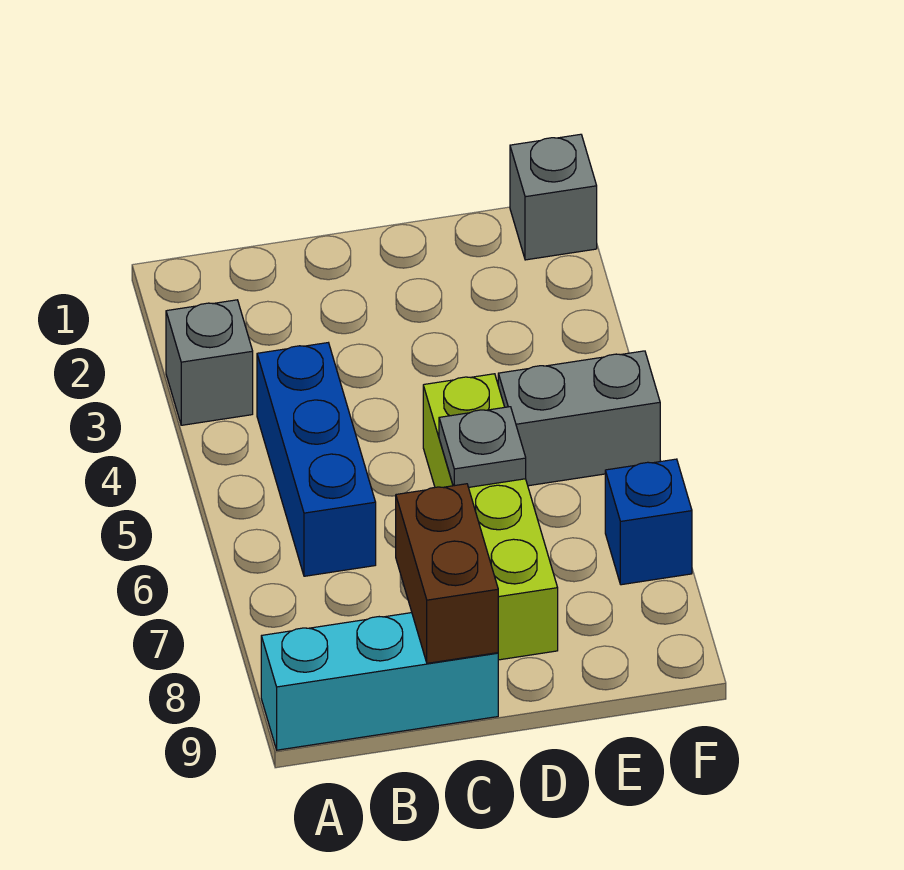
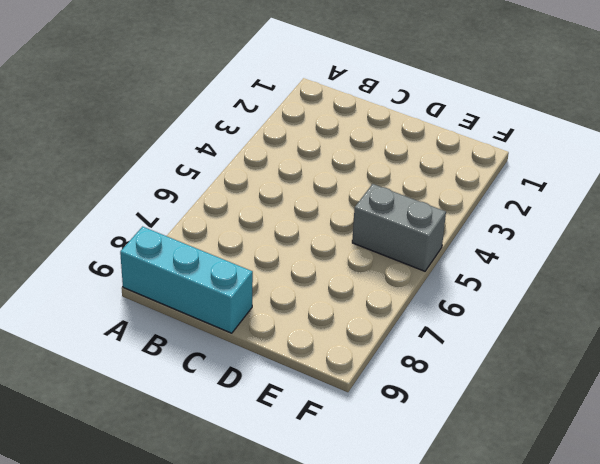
none -> grey 1x1 brick [166,300,253,425]
none -> blue 1x3 brick [257,343,376,576]

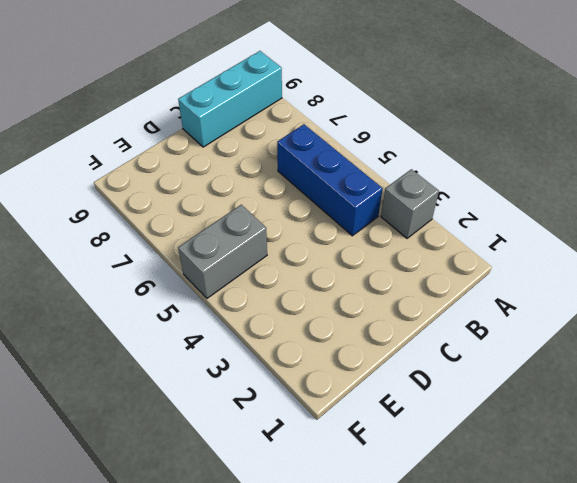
none -> lime 1x4 brick [423,374,558,660]
none -> grey 1x1 brick [510,134,597,260]

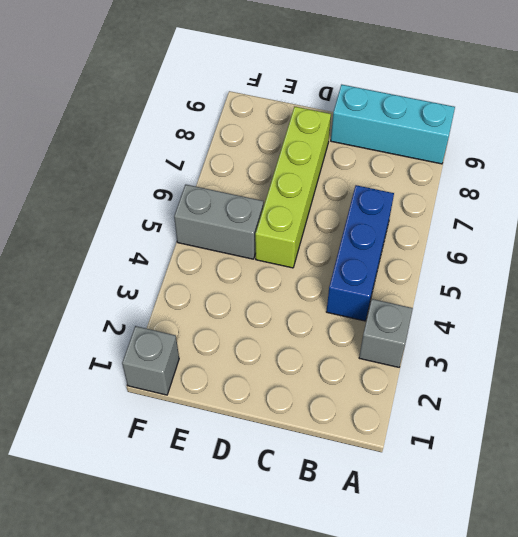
none -> blue 1x1 brick [605,459,692,585]
none -> brown 1x2 brick [396,484,498,663]

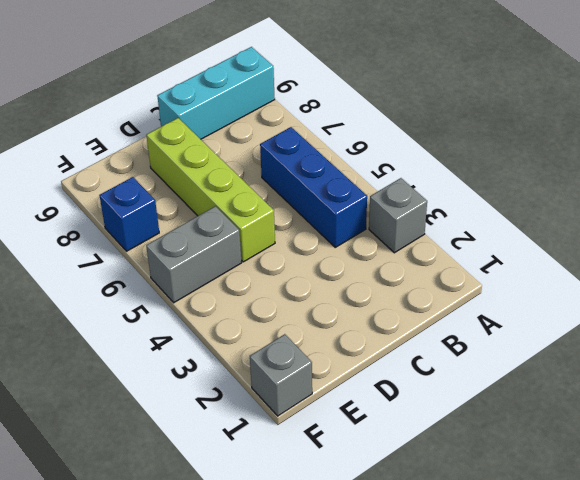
none -> brown 1x2 brick [396,484,498,663]
none -> grey 1x1 plate [439,407,526,487]

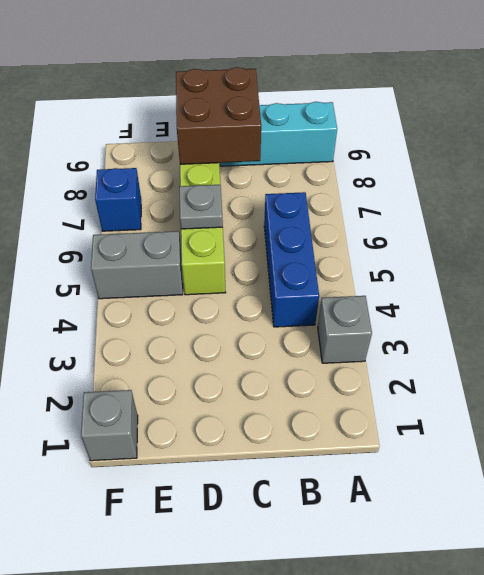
brown 2x2 brick [176,67,261,164] -> brown 1x2 brick [396,484,498,663]

